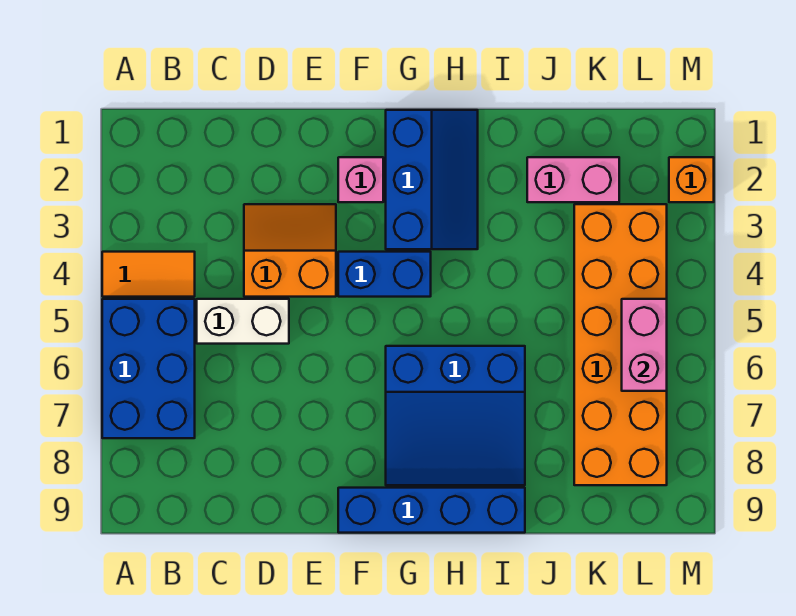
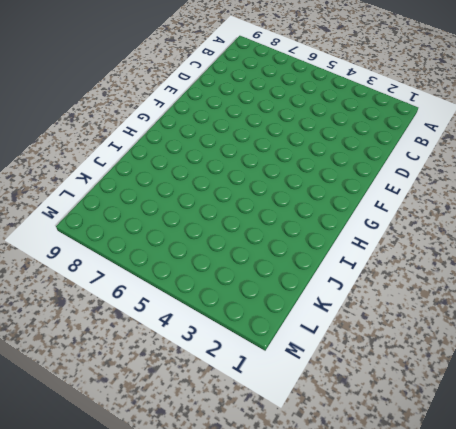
none -> orange 1x2 tile [102,252,195,297]
none -> blue 2x3 brick [102,299,195,438]
none -> white 1x2 brick [197,299,289,344]

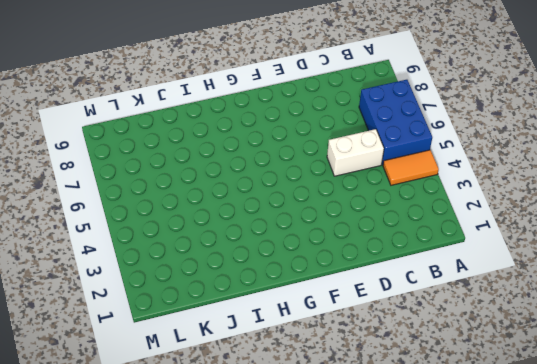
none -> orange 2x2 slope [244,204,336,297]
none -> pink 1x1 brick [338,157,383,202]
none -> blue 1x2 brick [338,252,431,297]

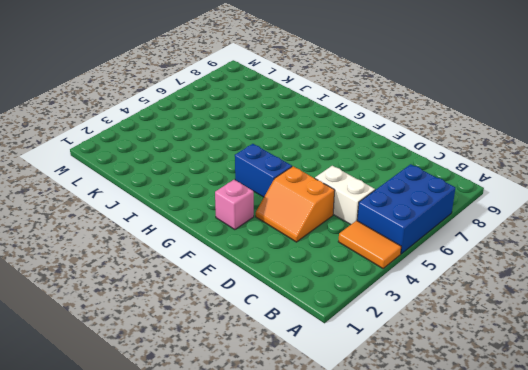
none -> blue 1x4 brick [338,488,525,533]
none -> blue 2x3 slope [386,110,478,249]
none -> blue 3x3 slope [386,346,525,485]

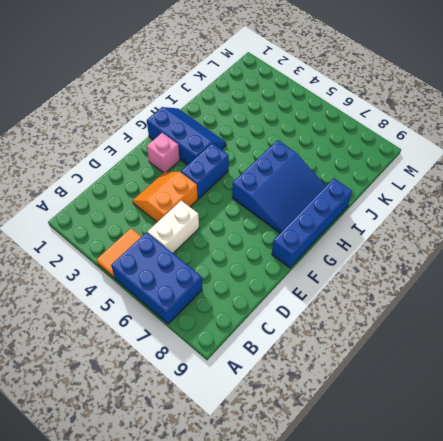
none -> pink 1x2 brick [527,157,619,202]
none -> orange 2x6 brick [574,204,667,485]
none -> orange 1x1 brick [669,157,714,202]

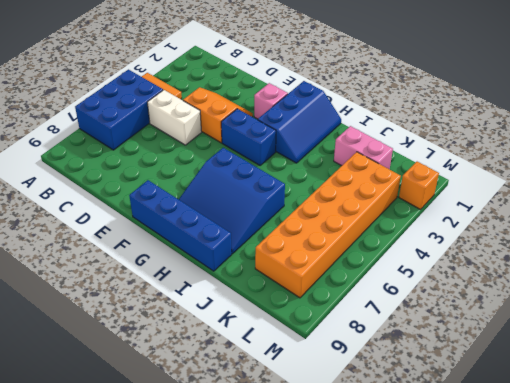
none -> pink 1x2 brick [622,299,667,391]

